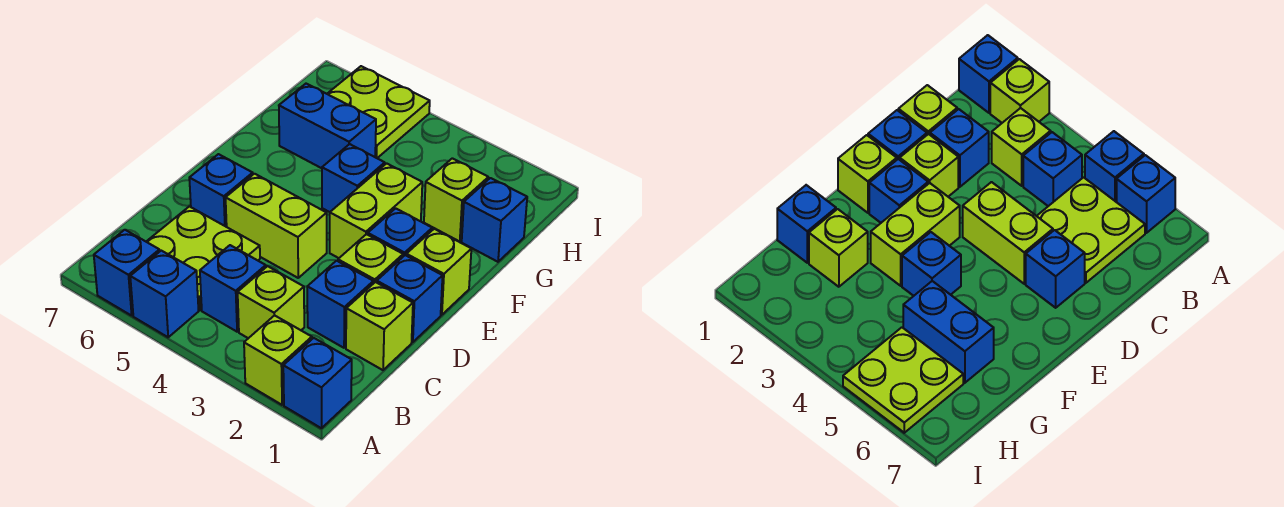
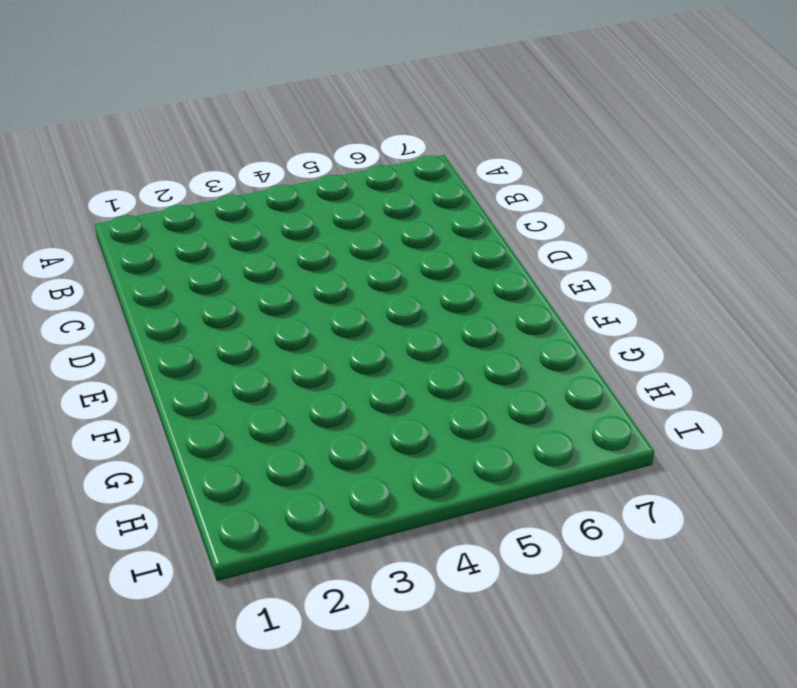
none -> blue 1x1 brick [283,338,352,428]
none -> lime 1x1 brick [244,315,312,405]
none -> blue 1x1 brick [130,251,199,337]

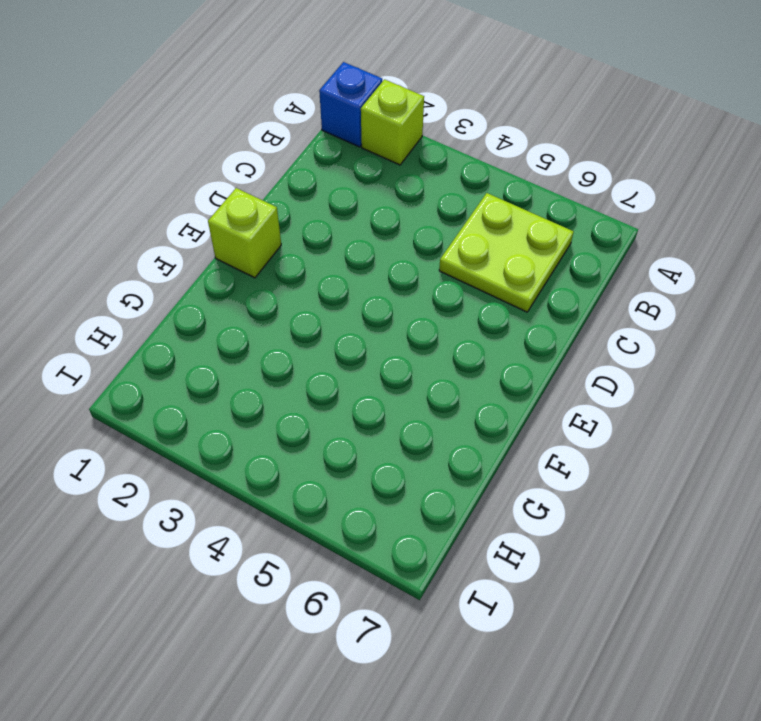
none -> blue 1x1 brick [130,251,199,337]
none -> blue 1x1 brick [94,230,160,316]
none -> lime 1x1 brick [238,266,304,338]

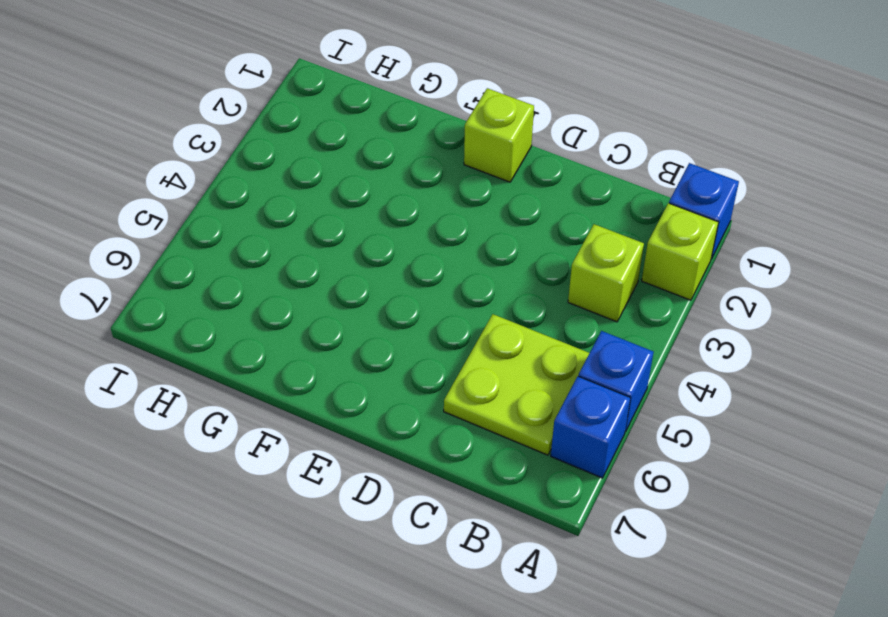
none -> blue 1x1 brick [200,245,266,332]
none -> lime 1x1 brick [346,282,413,370]
none -> blue 1x1 brick [307,261,373,348]

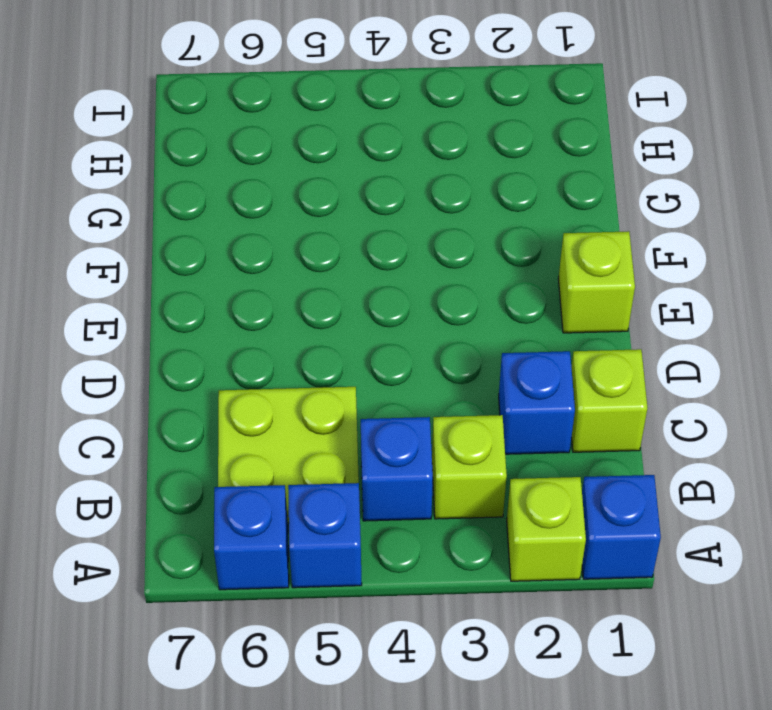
none -> blue 1x1 brick [377,255,443,342]
none -> lime 1x1 brick [338,234,403,284]
none -> lime 1x2 brick [226,174,327,278]

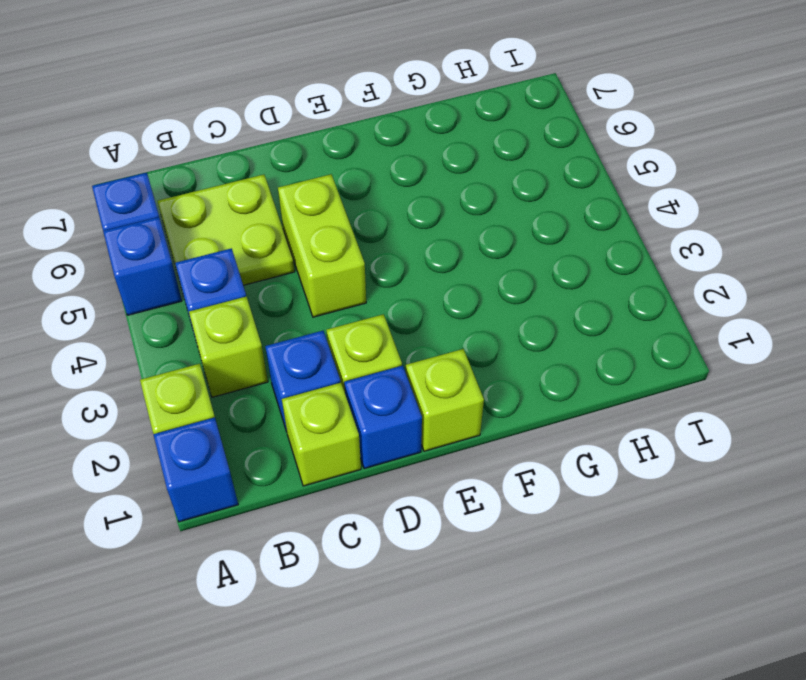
none -> blue 1x1 brick [189,154,253,227]
none -> blue 1x1 brick [368,208,432,256]
none -> lime 1x2 brick [330,163,422,258]

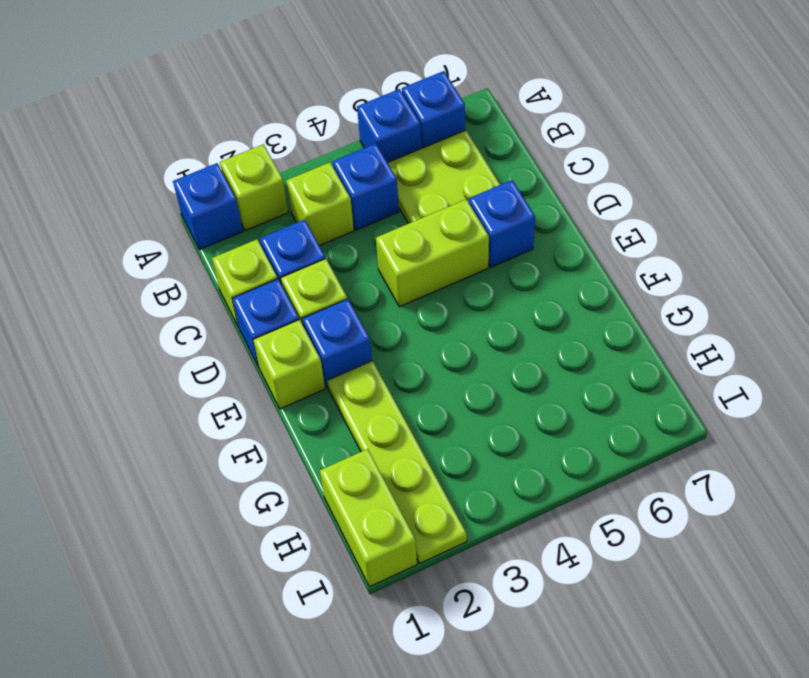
lime 1x4 plate [327,361,467,563] -> lime 1x1 brick [424,158,488,241]
lime 1x2 brick [320,449,417,587] -> lime 1x2 brick moved to [330,163,422,258]
none -> blue 1x1 brick [322,144,385,212]
none -> blue 1x1 brick [462,178,527,262]
none -> blue 1x2 brick [279,84,376,168]

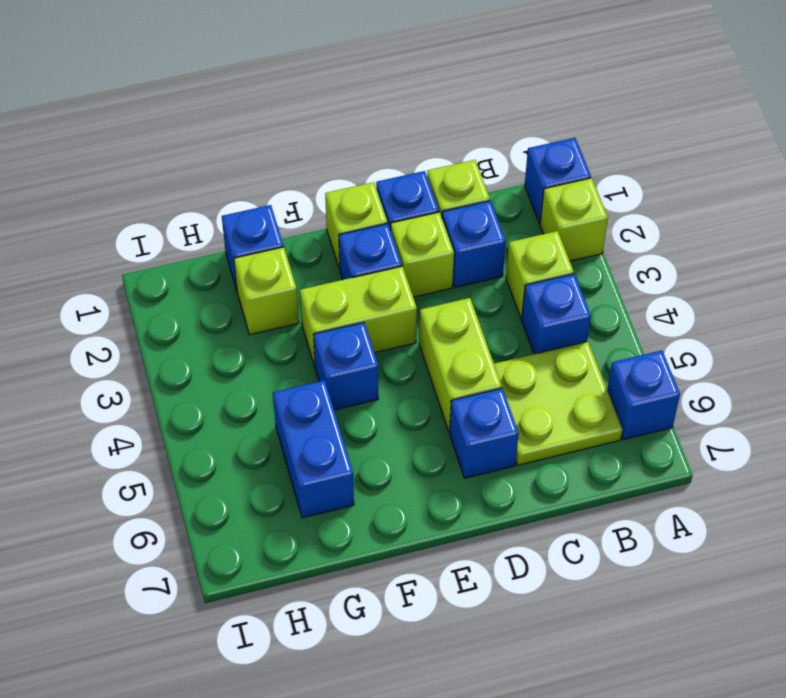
none -> blue 1x1 brick [130,251,199,337]
none -> lime 2x2 plate [327,66,430,158]

